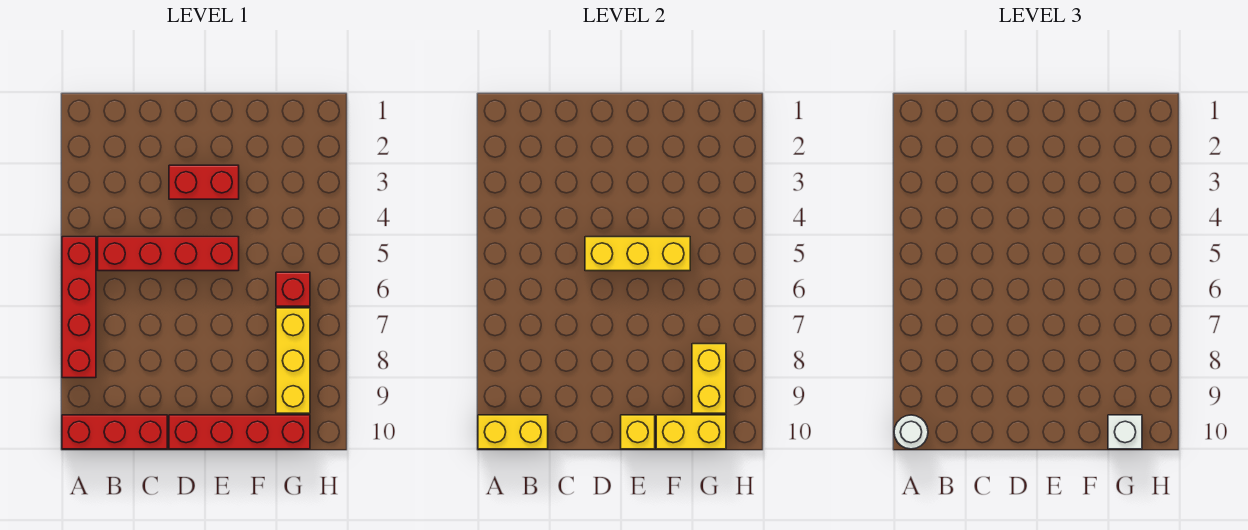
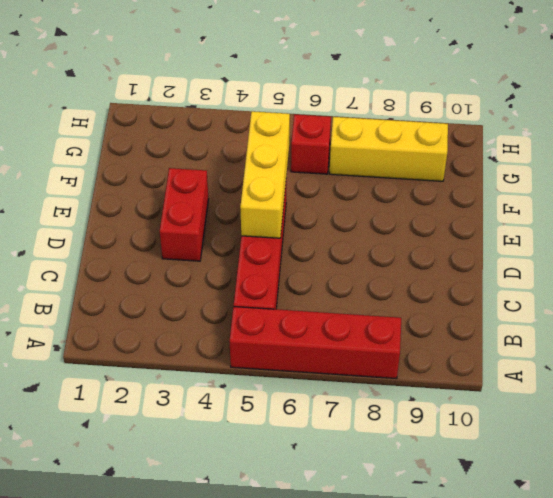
none -> red 1x3 brick [62,415,167,449]
none -> red 1x4 brick [169,415,310,449]
none -> yellow 1x2 brick [478,415,548,449]

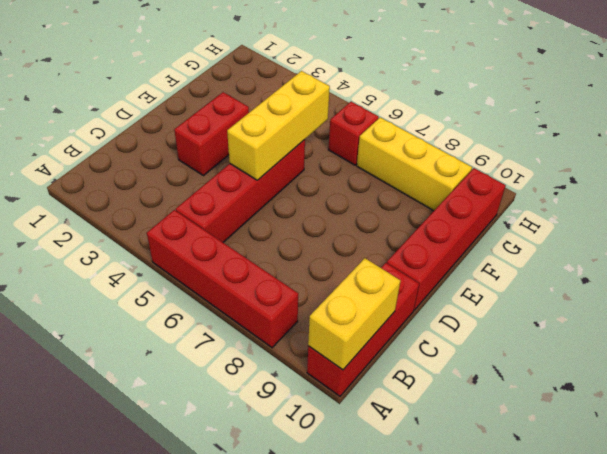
none -> yellow 1x1 brick [621,415,655,449]
none -> yellow 1x2 brick [656,415,726,449]
none -> yellow 1x2 brick [692,344,726,413]

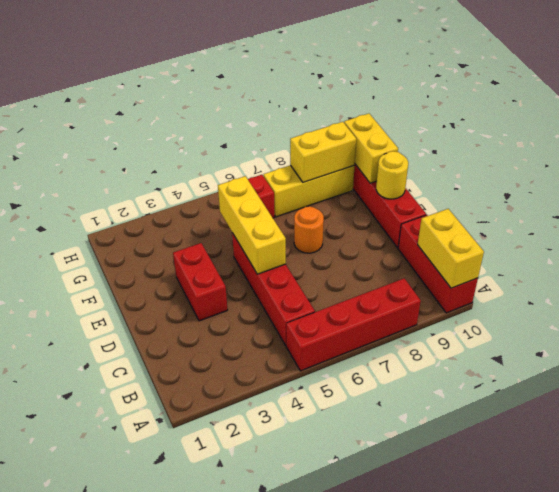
orange 1x1 round brick [294,206,324,253] -> none
yellow 1x1 round brick [376,151,408,199] -> yellow 1x1 brick [621,415,655,449]
none -> white 1x1 round brick [894,415,928,449]
none -> white 1x1 brick [1108,415,1142,449]

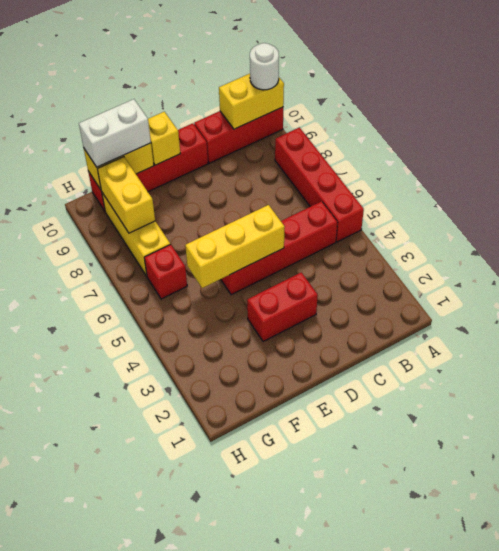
white 1x2 brick [79,99,151,167] -> white 1x1 brick [1108,415,1142,449]

